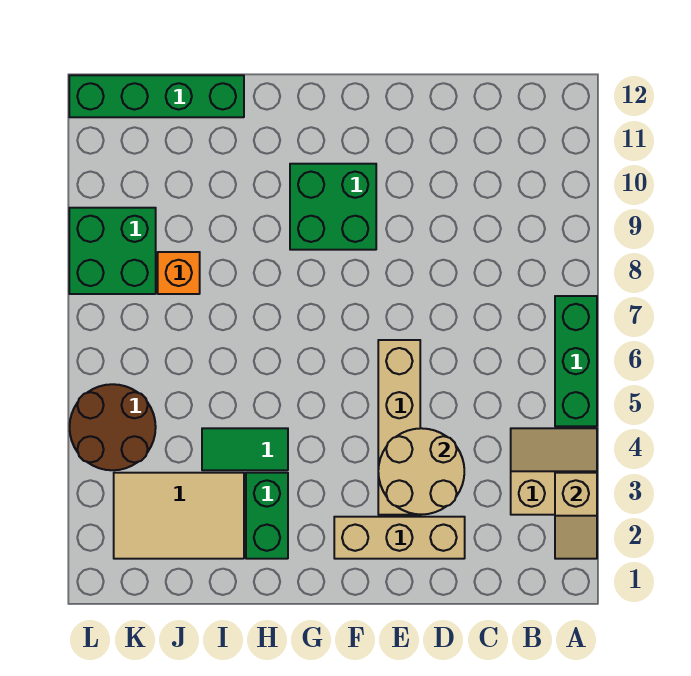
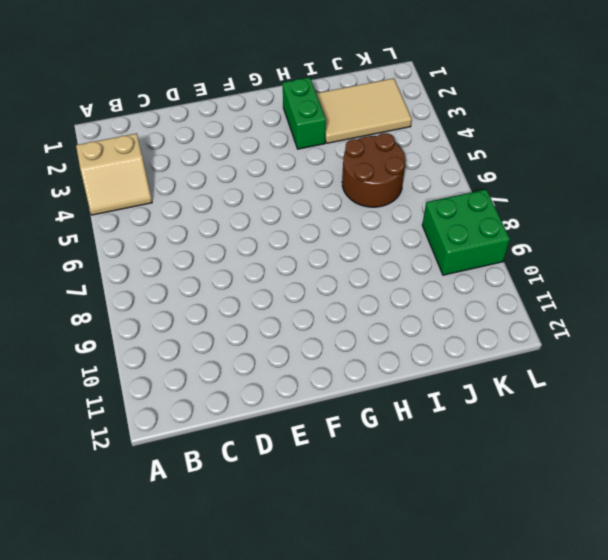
brown 2x2 round brick [342,133,406,207] -> brown 2x2 round brick moved to [70,384,156,470]
none -> green 1x3 brick [555,296,597,426]
none -> tan 1x3 brick [334,517,465,559]
none -> tan 1x4 brick [378,340,420,515]

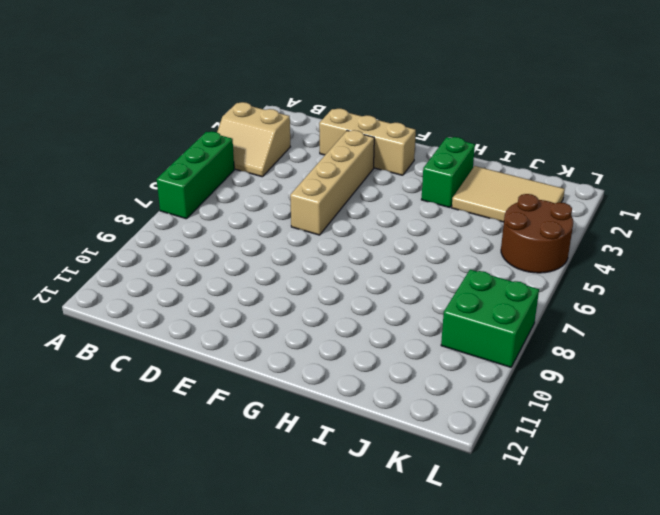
none -> green 2x2 brick [290,164,376,250]
none -> green 1x2 tile [202,428,288,470]
none -> green 1x4 brick [69,75,244,117]

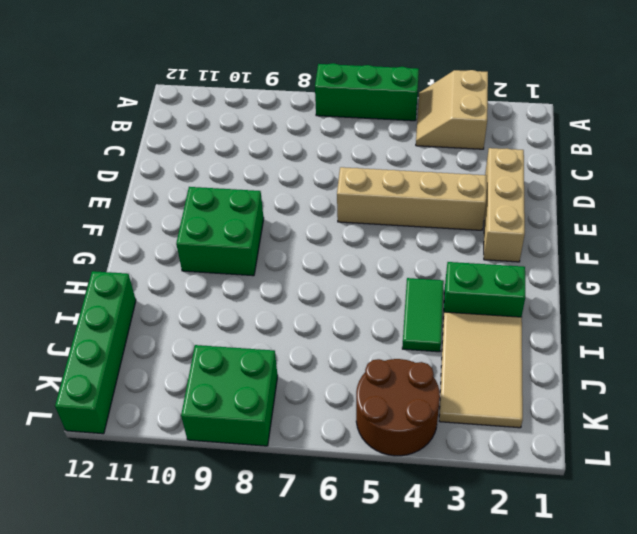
none -> orange 1x1 brick [158,252,200,294]
none -> tan 1x2 slope [555,473,597,559]
none -> tan 2x2 round brick [378,428,464,515]

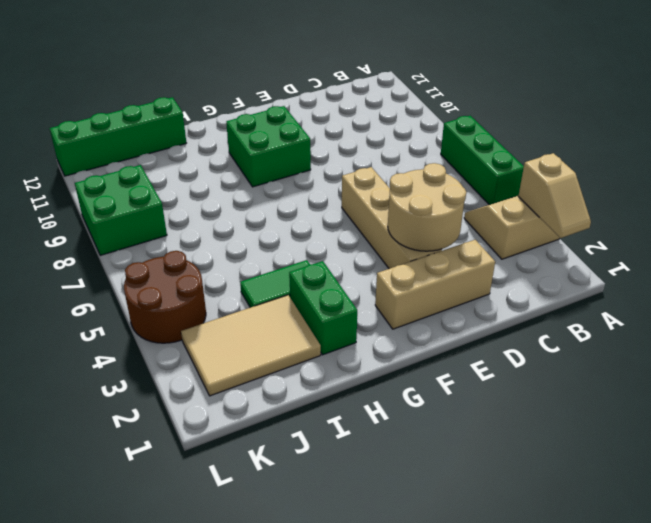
none -> orange 1x1 brick [158,252,200,294]

